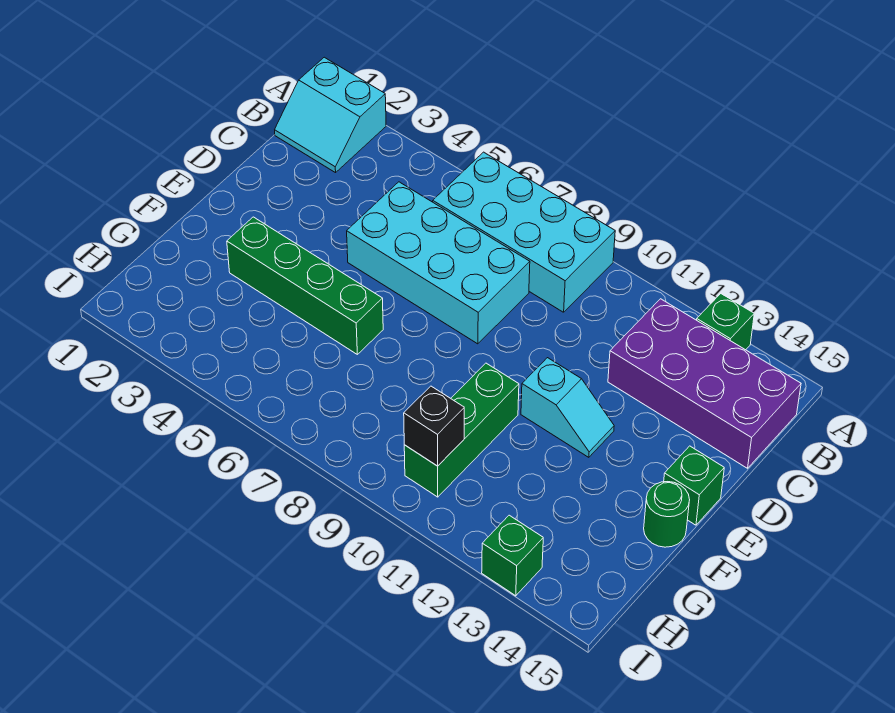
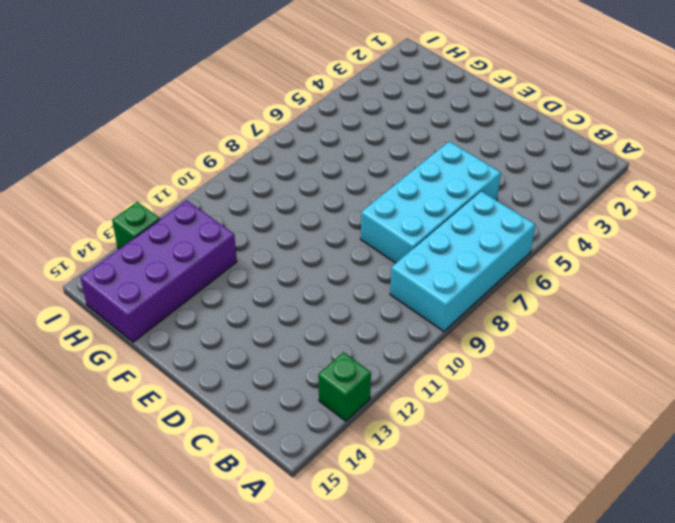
purple 2x4 brick [80,200,237,342] -> purple 2x4 brick moved to [608,299,801,468]
none -> cyan 2x2 slope [275,57,386,173]
none -> cyan 1x2 slope [521,358,614,457]
none -> green 1x1 brick [664,446,724,525]

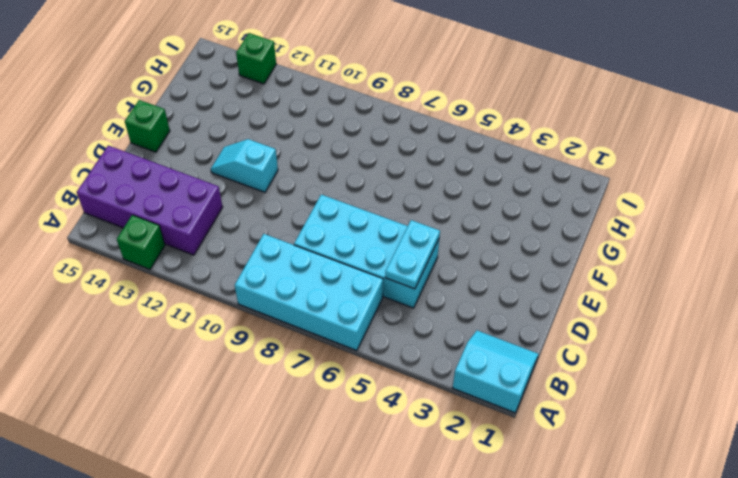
cyan 1x2 plate [385,220,440,289] -> none
none -> green 1x4 brick [227,217,383,354]
none -> green 1x3 brick [404,363,519,497]
none -> green 1x1 round brick [644,482,690,547]

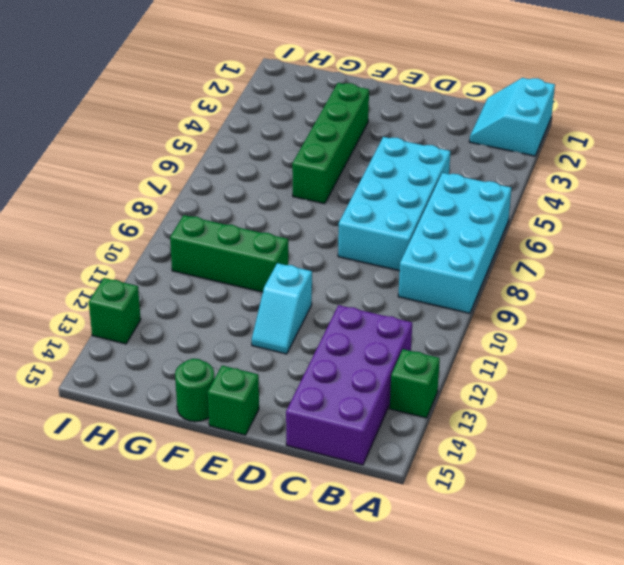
none -> black 1x1 brick [404,386,464,466]

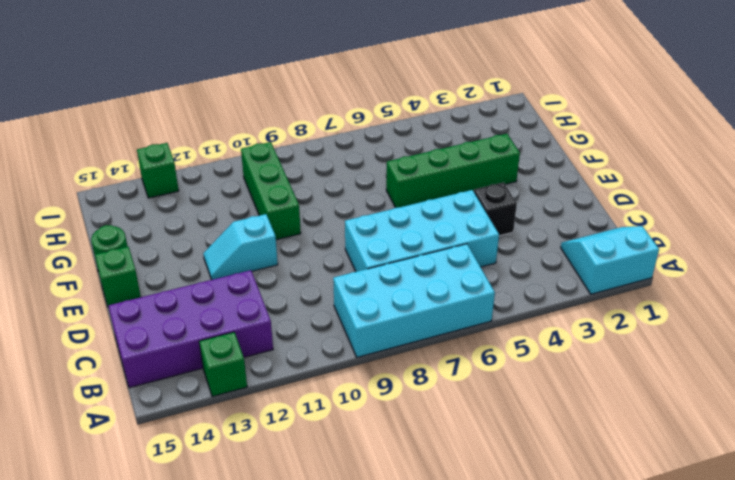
black 1x1 brick [474,182,517,236] -> black 1x1 brick moved to [404,386,464,466]

